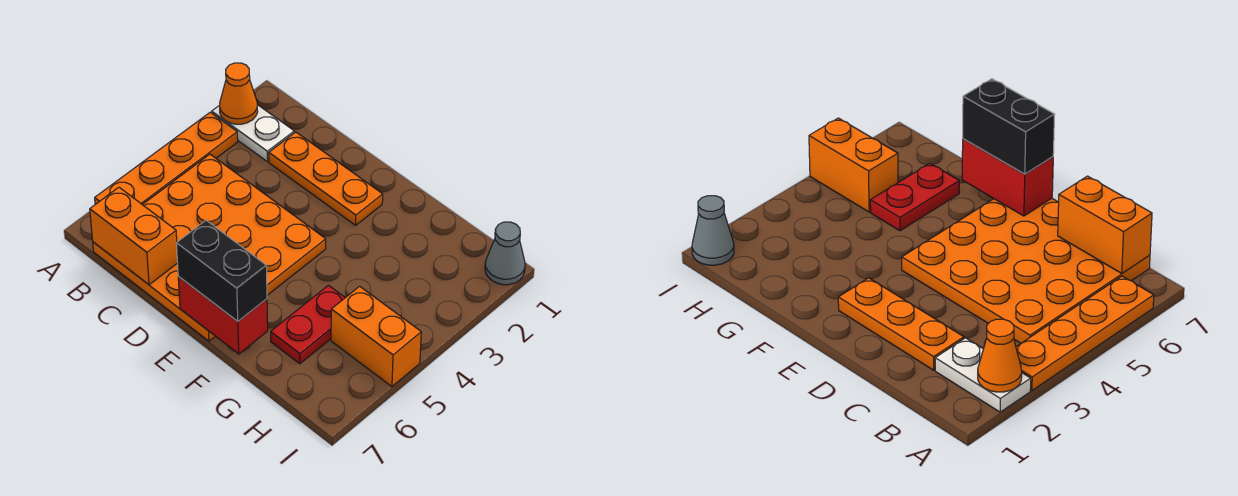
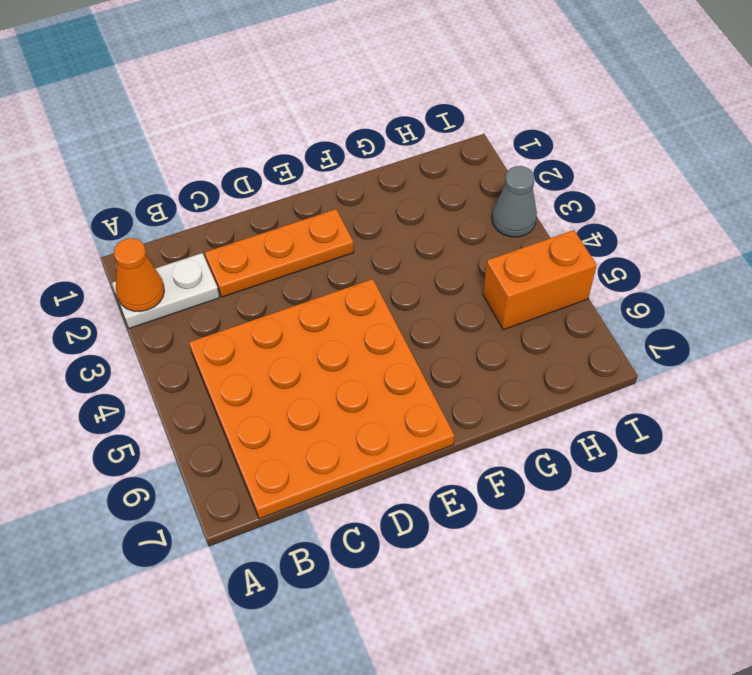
grey 1x1 cone [492,166,537,237] -> grey 1x1 cone moved to [485,222,525,285]
none -> orange 1x4 plate [95,112,238,204]
none -> red 1x2 plate [271,285,345,364]

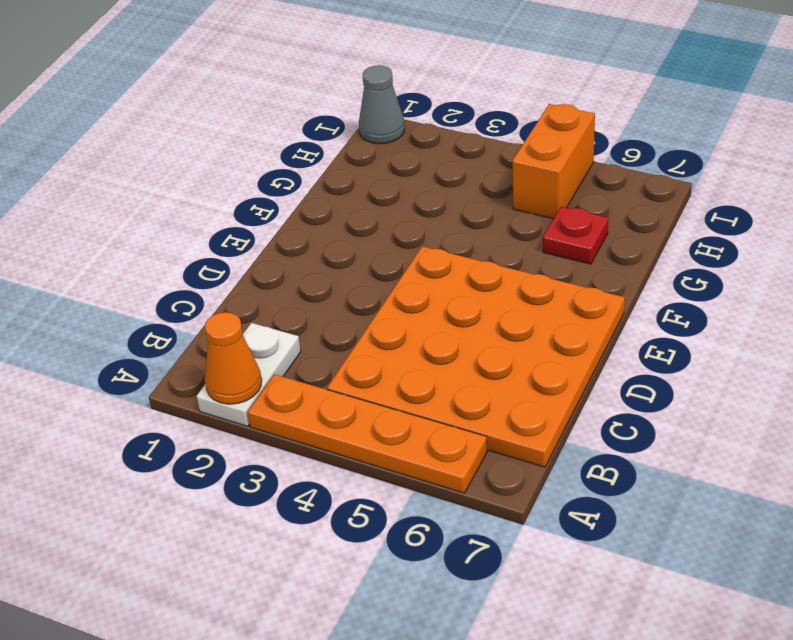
red 1x1 plate [543,207,609,264] -> red 1x2 plate [271,285,345,364]
none -> orange 1x3 plate [269,132,383,225]
none -> orange 1x2 brick [90,187,178,285]

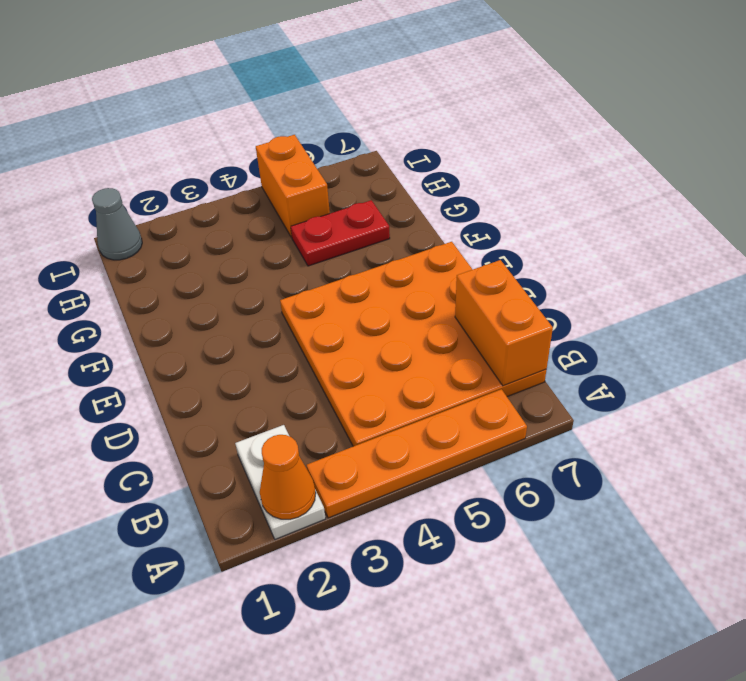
none -> orange 1x3 plate [269,132,383,225]
none -> red 1x2 brick [178,277,268,354]

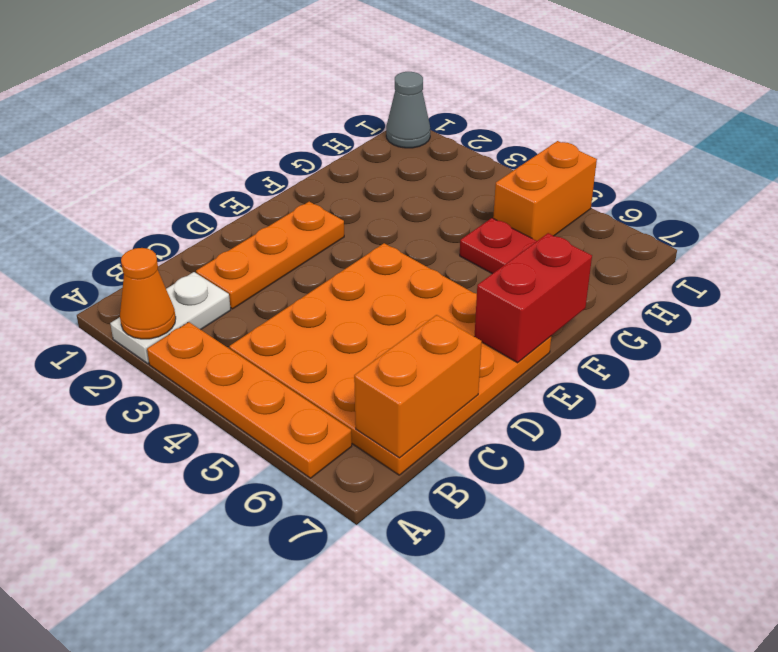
none -> black 1x2 brick [176,220,267,321]

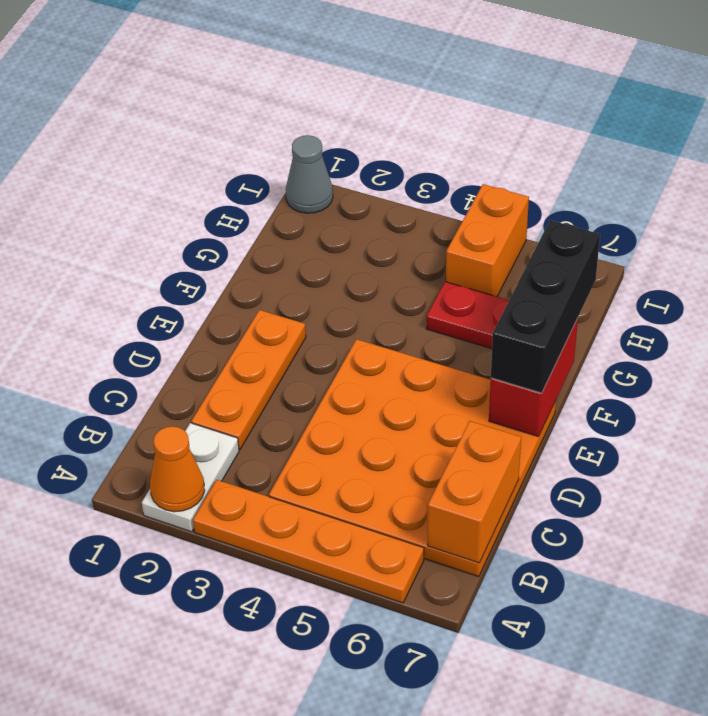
black 1x3 brick [491,220,600,393] -> black 1x2 brick [176,220,267,321]

